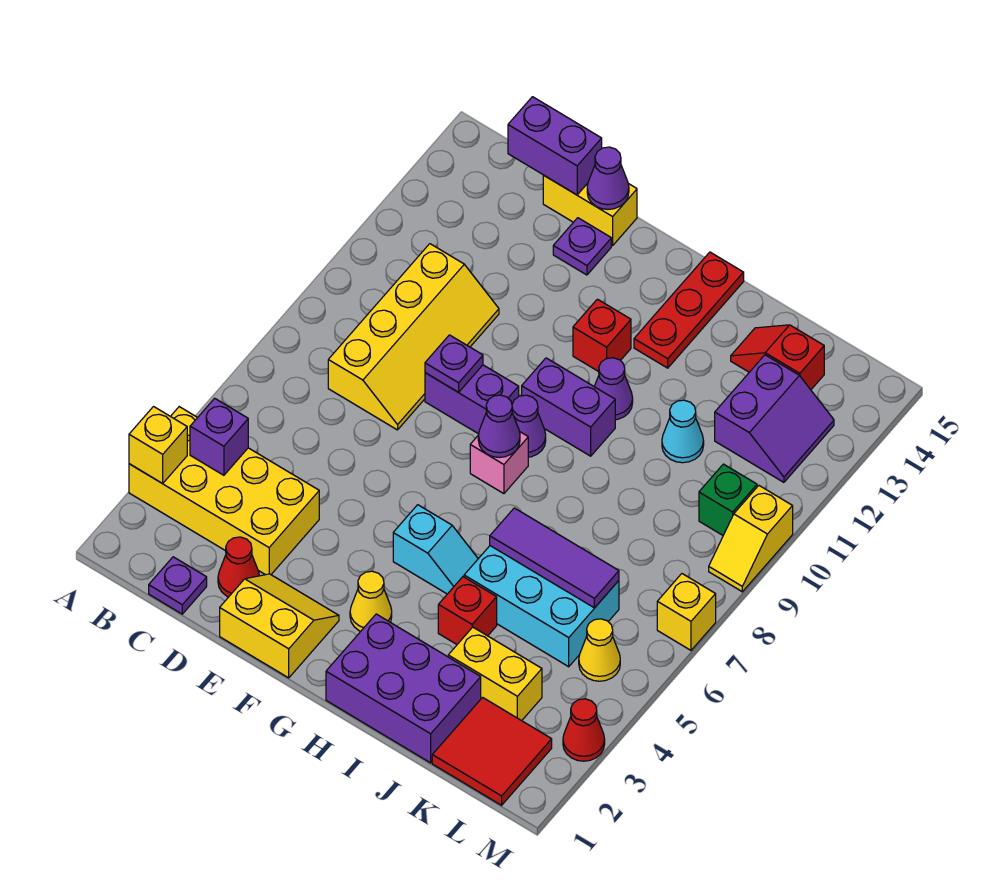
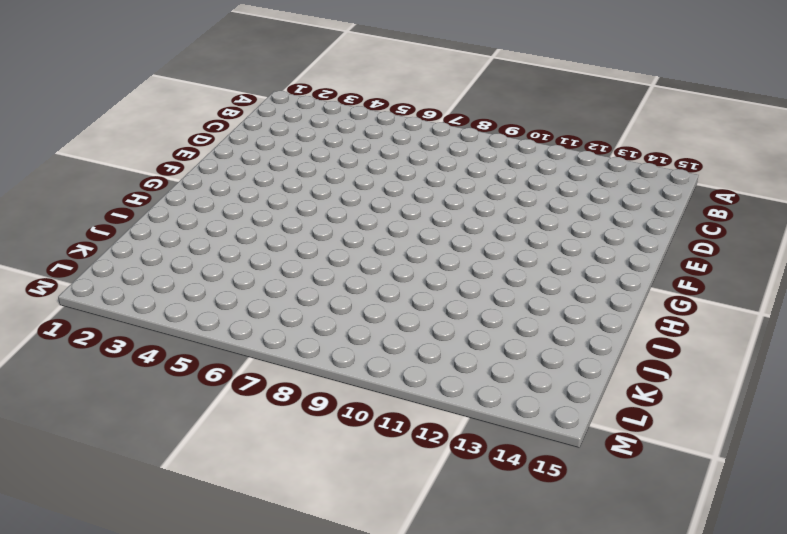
none -> yellow 2x4 brick [129,407,319,575]
none -> purple 1x1 plate [149,557,207,614]
none -> yellow 2x4 slope [328,244,499,430]
none -> red 1x1 cone [218,537,259,597]

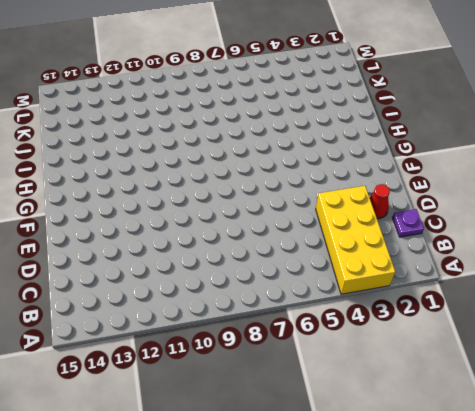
none -> yellow 2x4 slope [328,244,499,430]
none -> yellow 1x2 brick [543,175,637,246]
none -> yellow 2x2 slope [220,574,339,678]
none -> purple 1x2 brick [425,365,519,434]

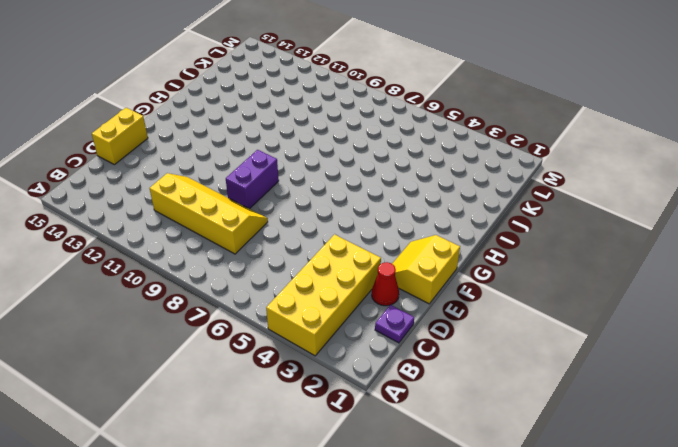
none -> purple 1x1 plate [553,218,611,275]
none -> yellow 1x1 cone [350,571,392,631]
none -> cyan 1x2 slope [393,505,478,594]
none -> pink 1x1 brick [470,431,528,494]

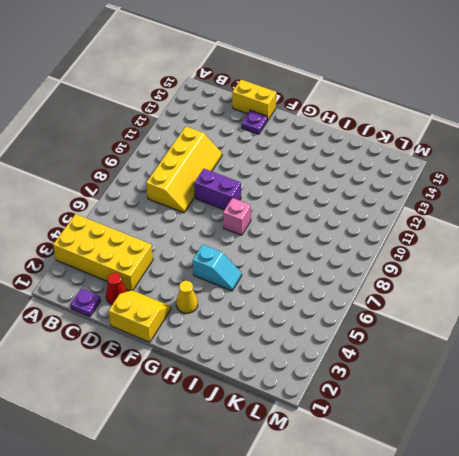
none -> purple 1x1 cone [512,395,546,457]
none -> purple 1x2 brick [522,358,615,456]
none -> red 1x1 brick [573,299,631,372]
none -> purple 2x3 brick [326,614,481,763]

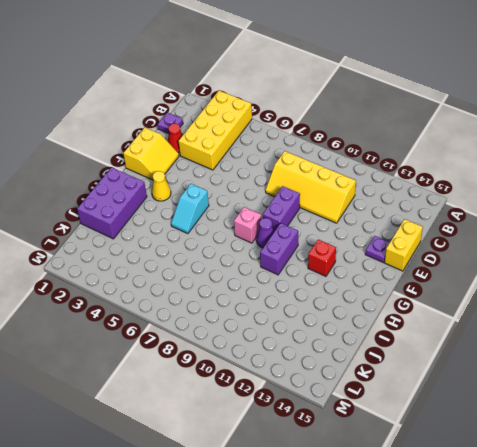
none -> purple 1x1 cone [594,358,633,420]
none -> red 1x3 plate [634,252,744,368]
none -> red 1x1 brick [438,577,497,644]
none -> cyan 2x3 brick [464,546,619,667]

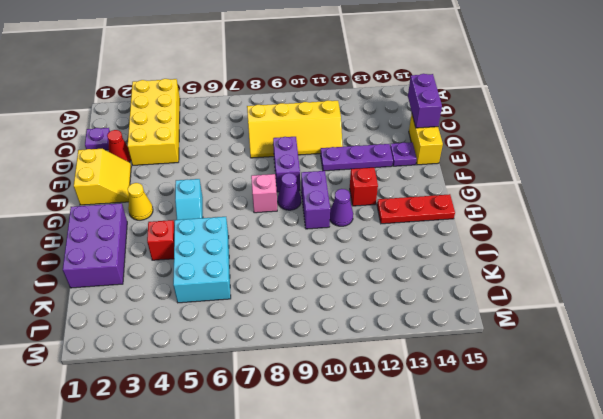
purple 1x3 plate [321,144,393,171] -> none
none -> yellow 1x2 brick [448,627,542,721]
none -> cyan 1x1 cone [662,400,704,463]
none -> red 1x2 slope [731,325,824,390]
none -> red 2x2 tile [432,697,552,805]

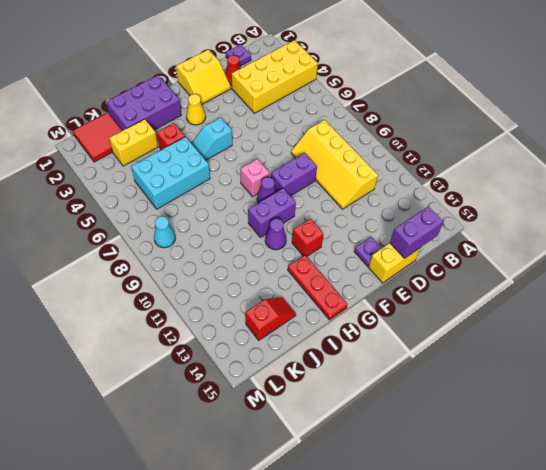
cyan 1x1 cone [154,216,175,248] -> cyan 1x1 cone moved to [662,400,704,463]
none -> purple 2x2 slope [715,355,834,482]
none -> yellow 1x1 cone [579,619,620,681]
none -> green 1x1 brick [699,464,757,535]
none -> red 1x1 cone [563,699,605,761]

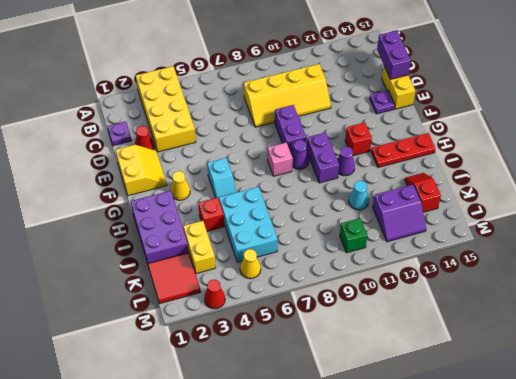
none -> yellow 1x1 brick [657,574,716,650]
none -> yellow 1x2 slope [709,486,793,592]
none -> yellow 1x1 brick [129,407,187,484]
none -> purple 1x1 brick [190,398,248,475]

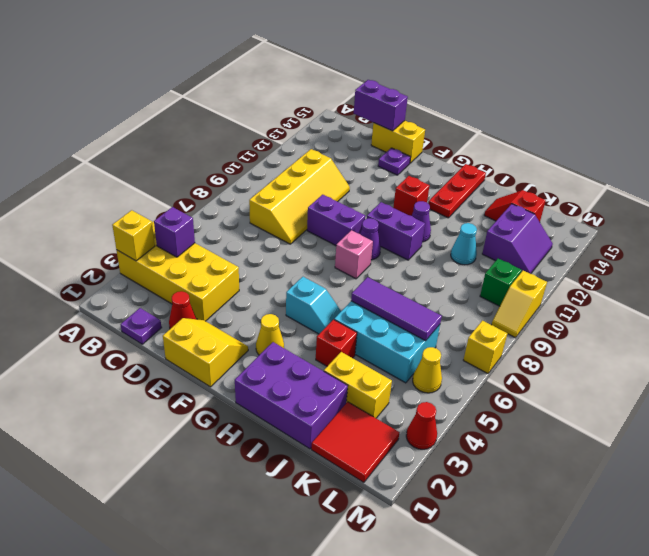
none -> purple 1x1 plate [425,335,483,392]
none -> purple 1x1 cone [587,147,629,209]
none -> purple 1x1 cone [478,395,520,458]

